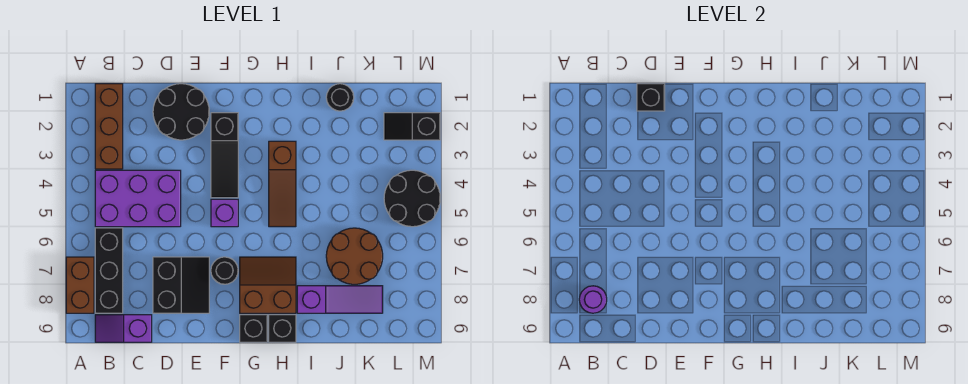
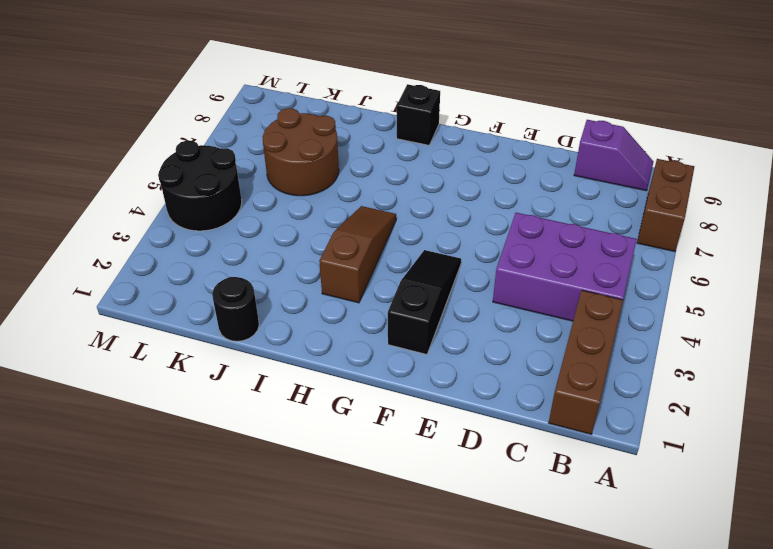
none -> black 1x3 brick [95,228,123,313]
none -> black 2x2 round brick [153,84,209,140]
none -> black 2x2 slope [153,257,209,313]

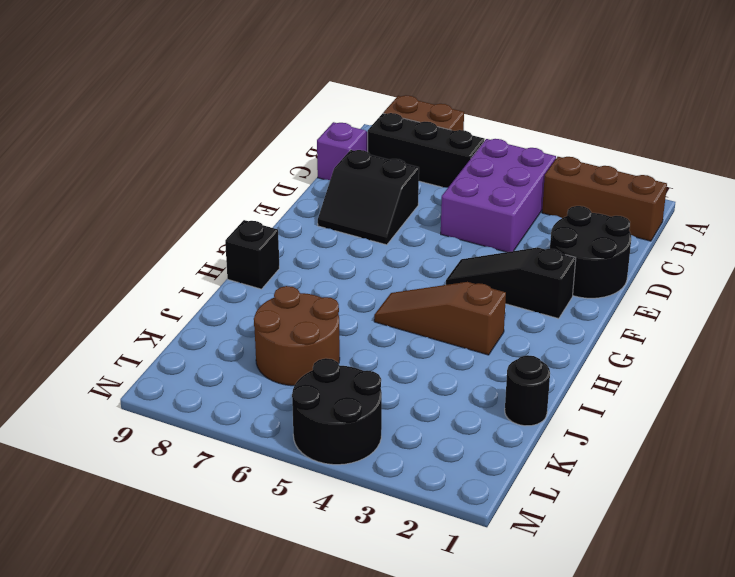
none -> purple 1x1 brick [211,199,238,227]
none -> black 1x1 round brick [211,257,238,284]
none -> brown 2x2 slope [240,257,296,313]

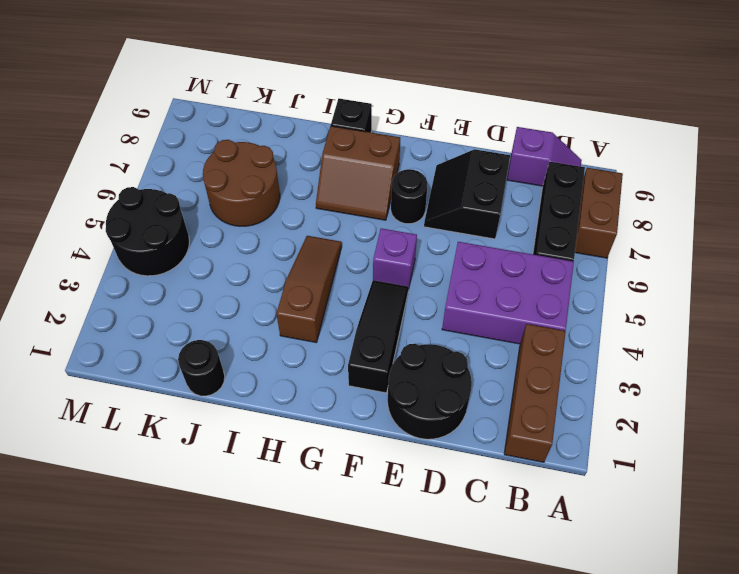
none -> black 1x1 brick [240,315,267,342]
none -> purple 1x3 slope [297,286,383,313]
none -> black 1x2 slope [384,113,440,140]

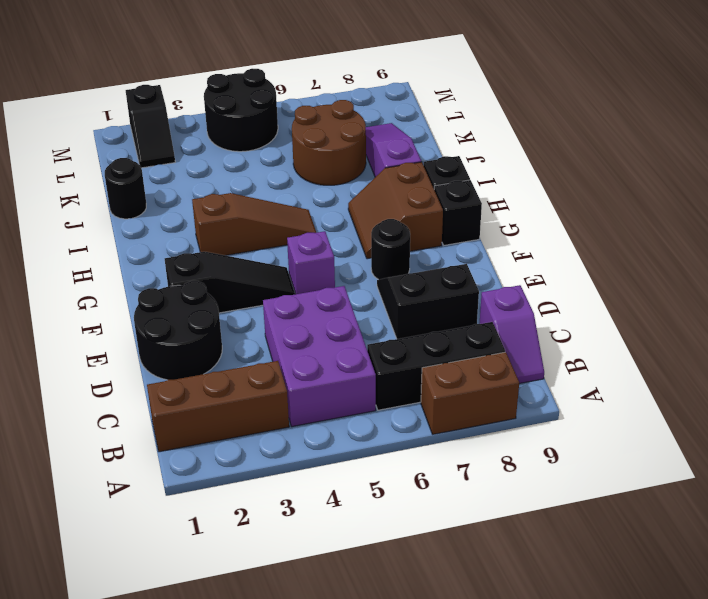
none -> purple 1x1 round brick [579,286,607,313]
none -> black 1x1 brick [637,84,665,111]

